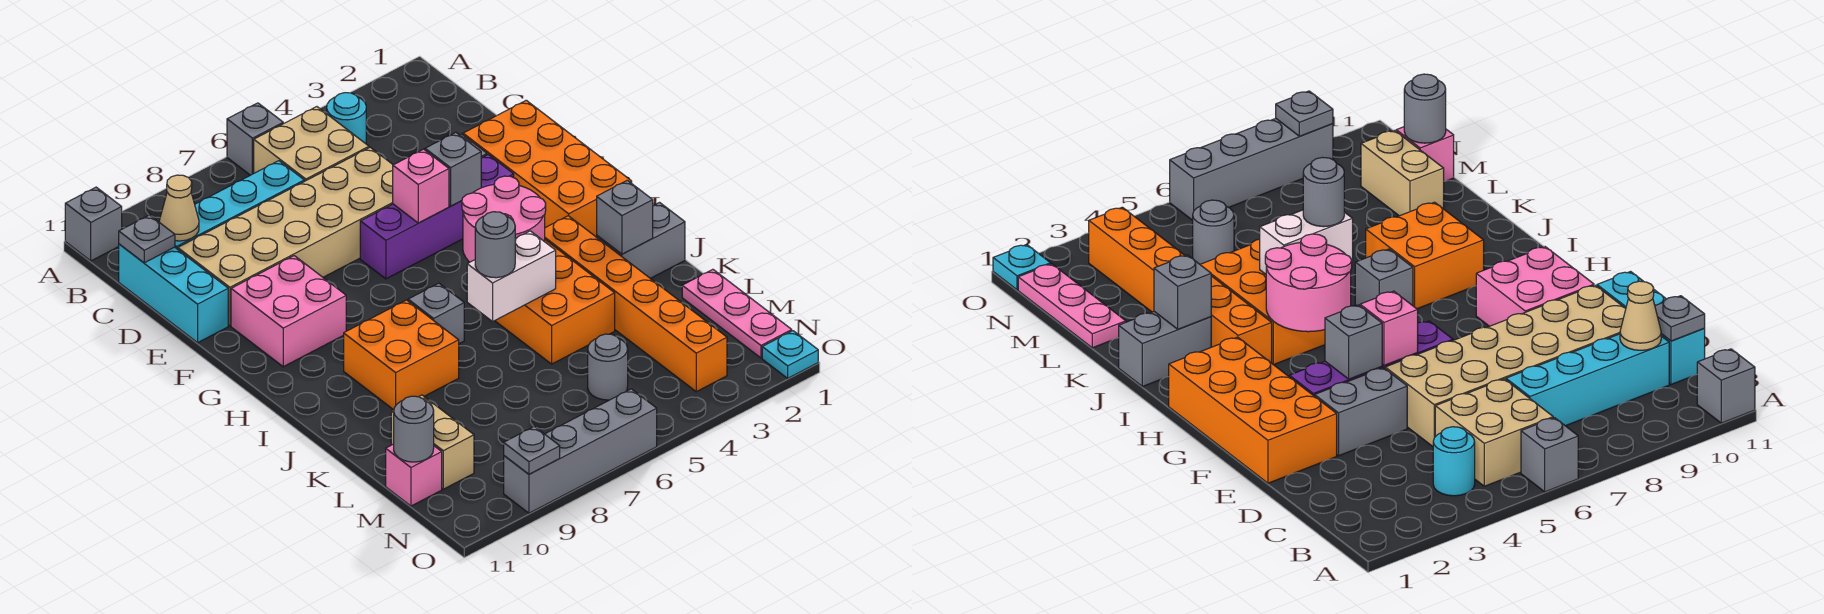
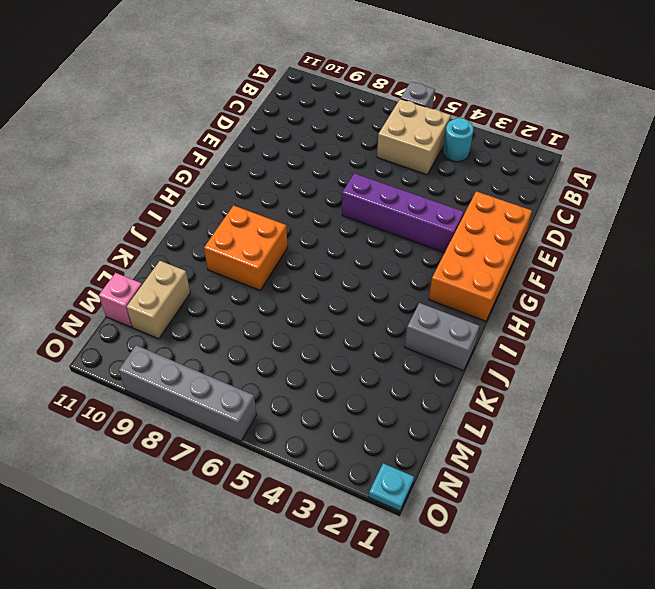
none -> grey 1x1 brick [65,187,122,261]
none -> cyan 1x4 brick [175,161,304,249]
none -> cyan 1x3 brick [119,244,228,343]
none -> tan 2x6 brick [178,147,393,326]

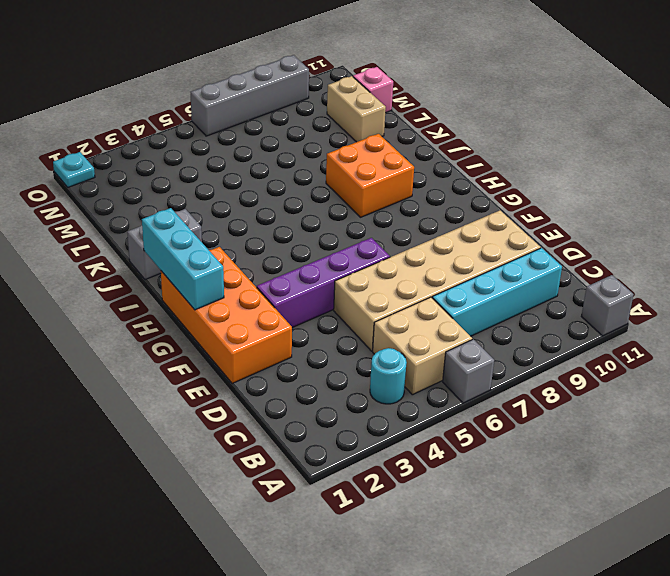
cyan 1x3 brick [142,208,224,310] -> cyan 1x3 brick moved to [119,244,228,343]
none -> grey 1x2 brick [1315,368,1407,456]
none -> pink 2x2 brick [231,256,346,367]
none -> orange 1x6 brick [545,216,727,392]
none -> orange 2x3 brick [495,240,615,364]

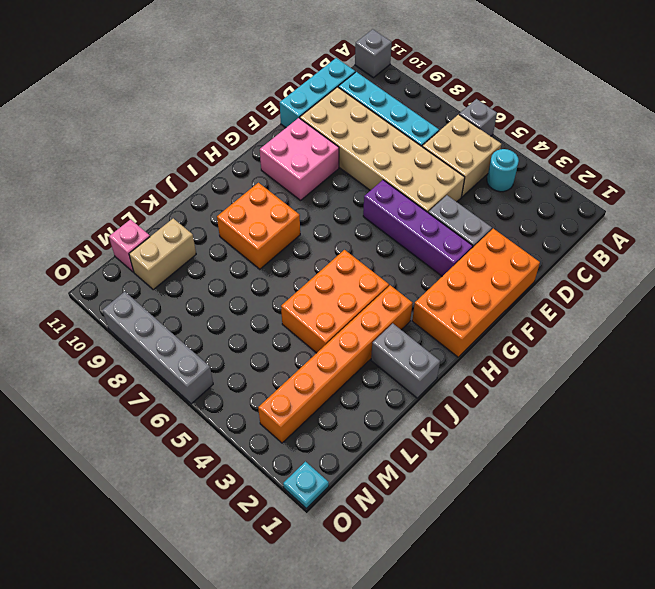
none -> grey 1x1 brick [408,283,464,344]
none -> pink 1x3 plate [682,269,792,358]
none -> grey 1x1 round brick [588,334,628,400]
none -> tan 1x1 cone [159,175,199,241]

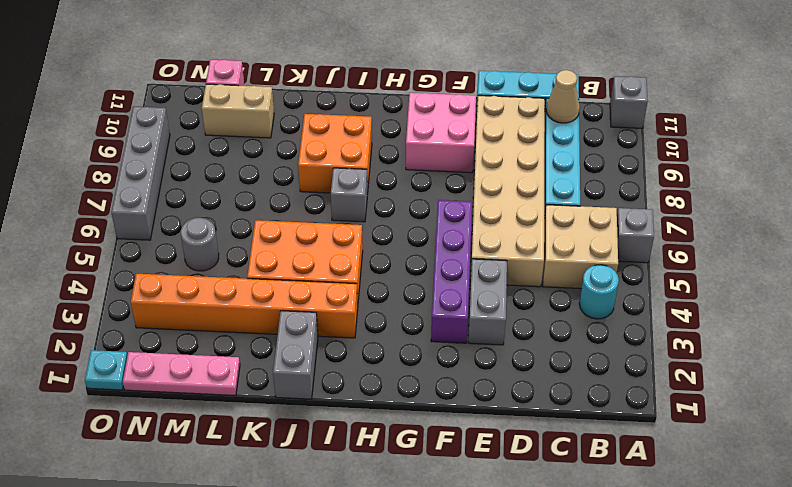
none -> orange 2x4 brick [463,100,632,237]
none -> grey 1x1 plate [119,215,175,263]
none -> grey 1x1 brick [425,132,481,206]
none -> pink 1x1 brick [393,149,449,223]

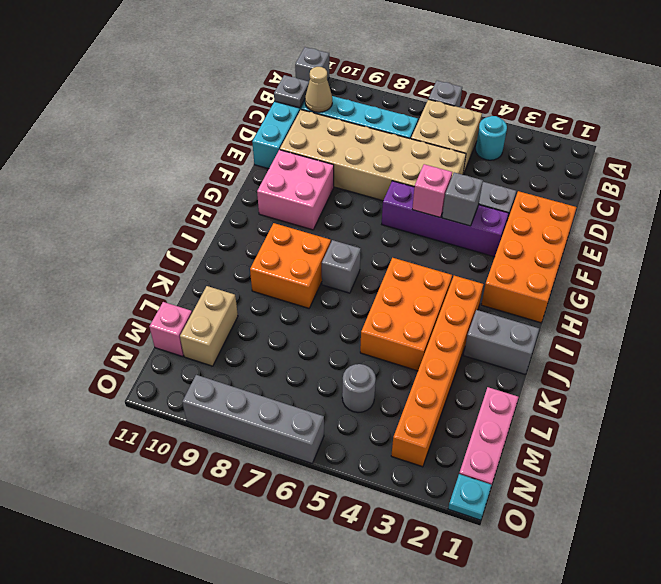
none -> pink 2x2 round brick [462,176,546,262]
none -> grey 1x1 brick [597,180,653,254]
none -> white 1x2 brick [467,231,556,321]
none -> grey 1x1 round brick [394,396,434,462]

